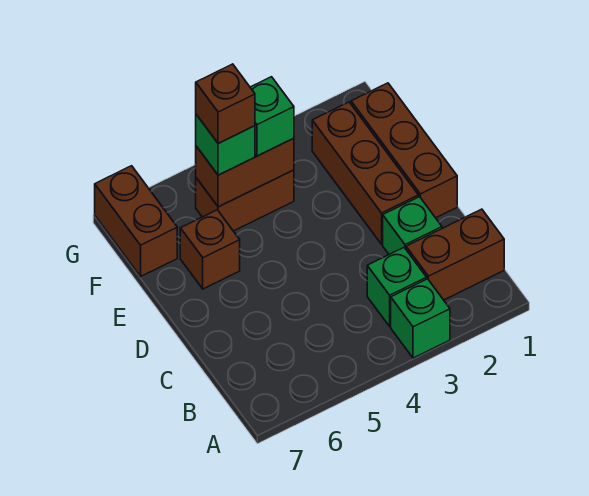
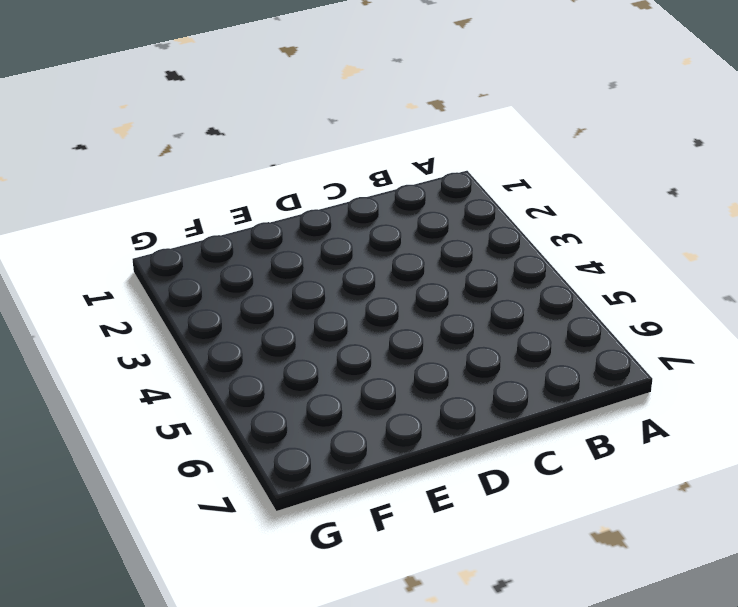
none -> green 1x1 brick [391,279,450,358]
none -> brown 1x2 brick [406,209,504,300]
none -> green 1x1 brick [367,248,427,326]

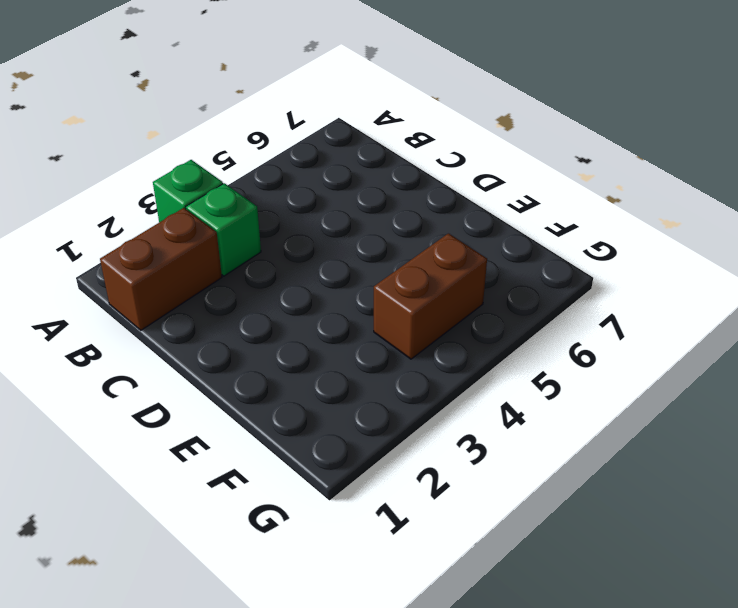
none -> green 1x1 brick [383,197,442,254]
none -> brown 1x3 brick [351,83,457,218]
none -> brown 1x3 brick [312,102,419,244]

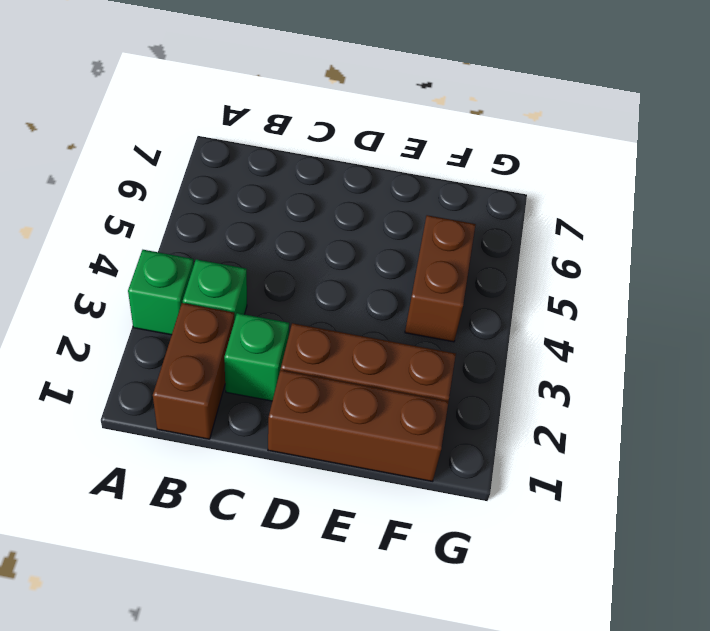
none -> brown 1x1 brick [180,210,240,289]
none -> brown 1x2 brick [95,166,177,276]
none -> brown 1x2 brick [196,138,294,207]

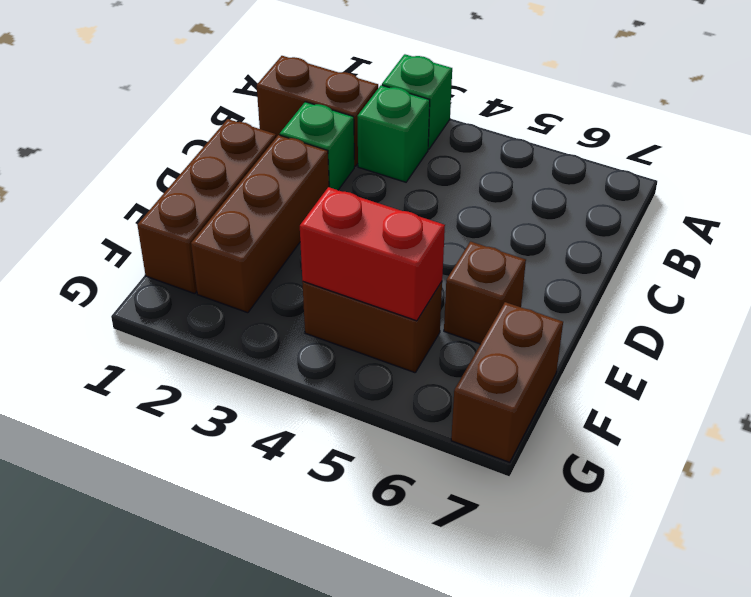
red 1x2 brick [300,187,445,321] -> brown 1x2 brick [196,138,294,207]
none -> green 1x1 brick [250,77,294,156]
none -> green 1x1 brick [196,115,255,175]
none -> brown 1x1 brick [196,64,255,144]

